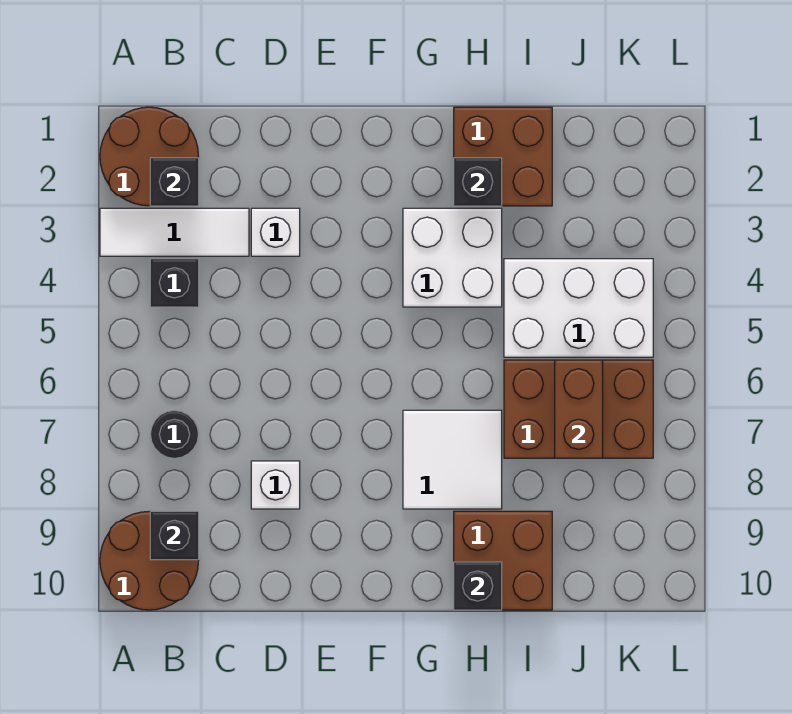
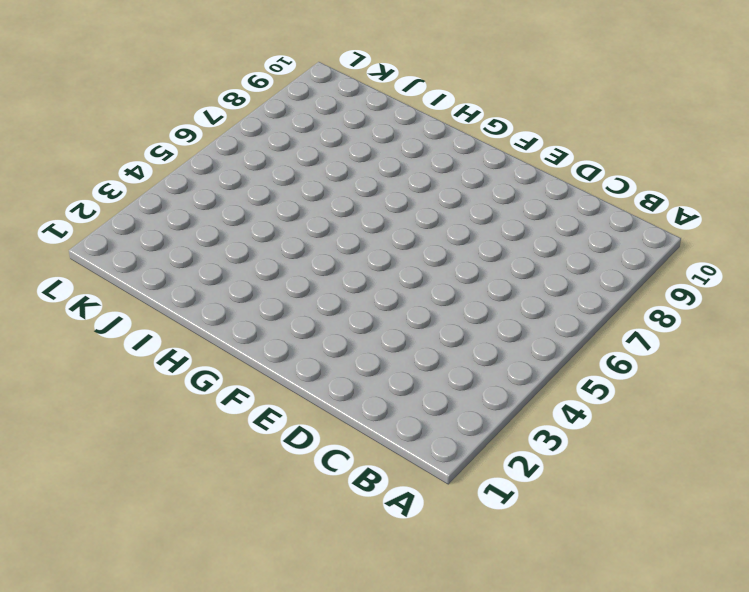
none -> brown 2x2 round brick [100,107,199,206]
none -> white 1x3 tile [100,208,249,256]
none -> brown 2x2 round brick [100,511,199,610]

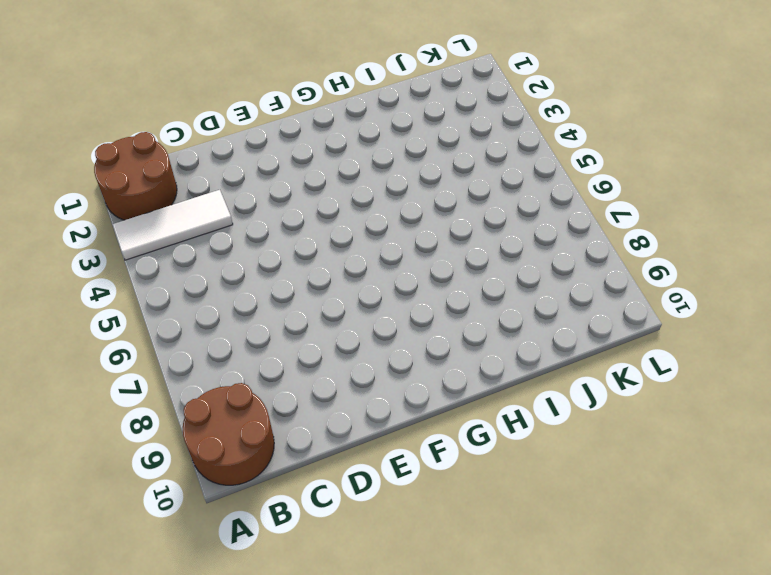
none -> black 1x1 brick [150,259,199,307]
none -> black 1x1 round brick [150,410,198,458]
none -> white 1x1 brick [251,208,300,256]

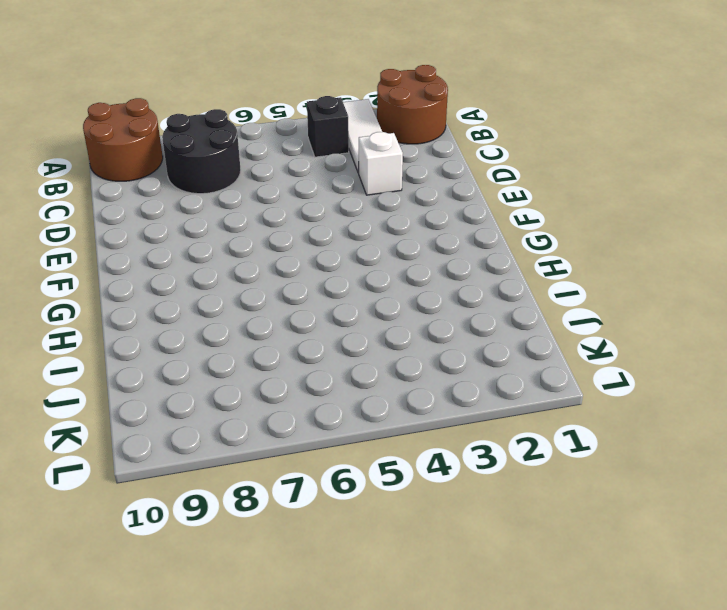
black 2x2 round brick [162,109,241,194] -> black 1x1 round brick [150,410,198,458]
none -> white 1x1 brick [251,461,300,509]
none -> white 2x2 brick [403,208,502,307]
none -> white 2x2 tile [403,410,502,509]

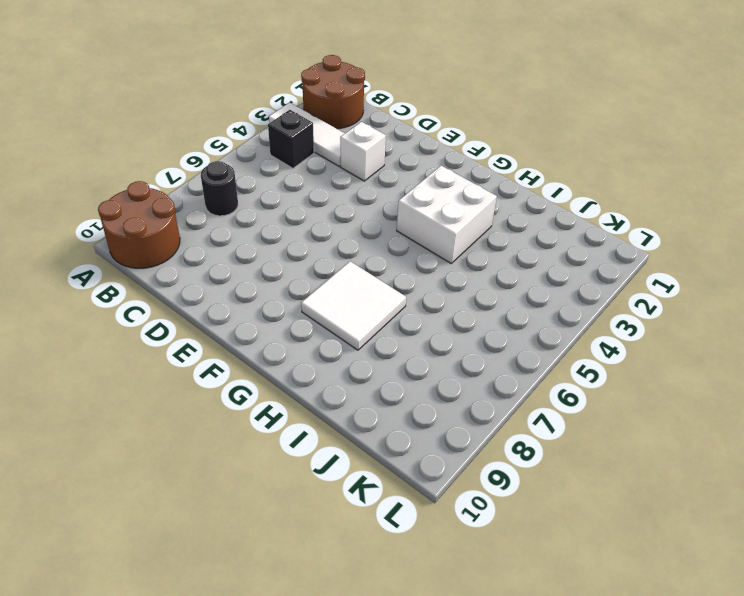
none -> white 1x1 brick [251,461,300,509]
none -> brown 2x2 brick [454,107,552,206]
none -> brown 2x2 brick [454,511,552,610]

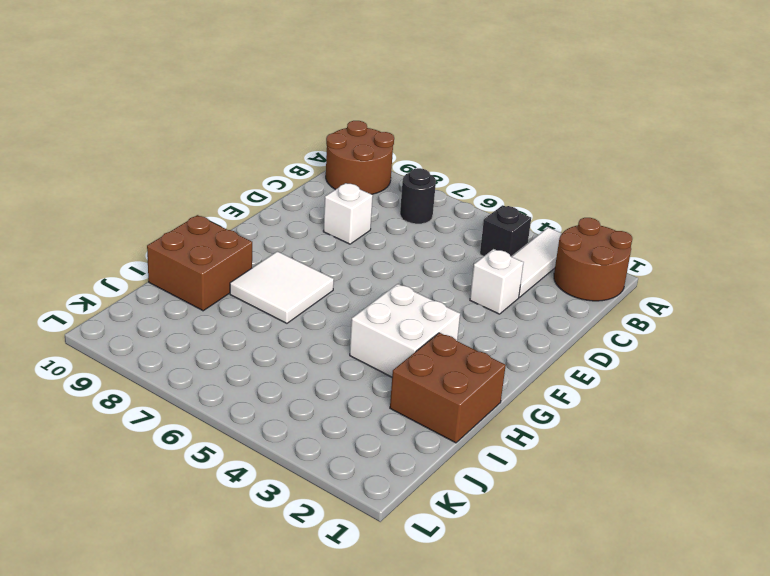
none -> white 2x3 brick [504,259,653,357]
none -> brown 2x3 brick [504,360,653,458]
none -> black 1x1 brick [150,158,199,206]

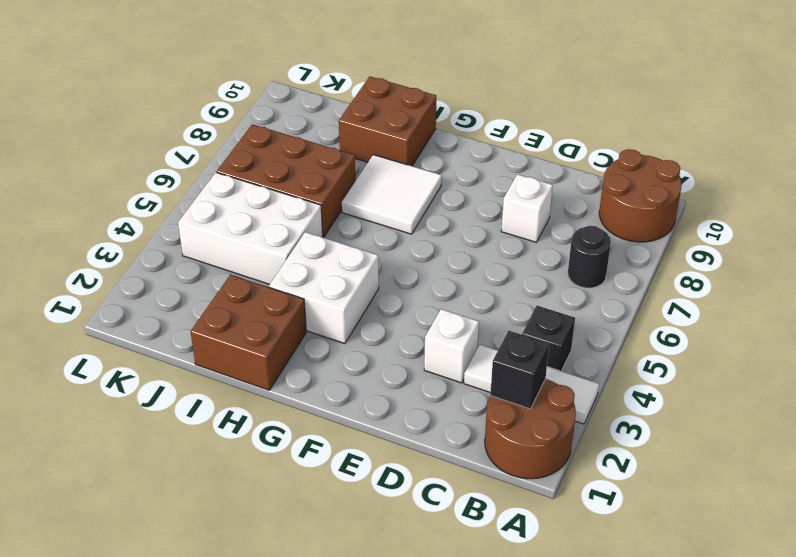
none -> black 1x1 brick [150,511,199,560]
none -> black 1x1 brick [454,158,502,206]
none -> black 1x1 brick [454,562,502,610]

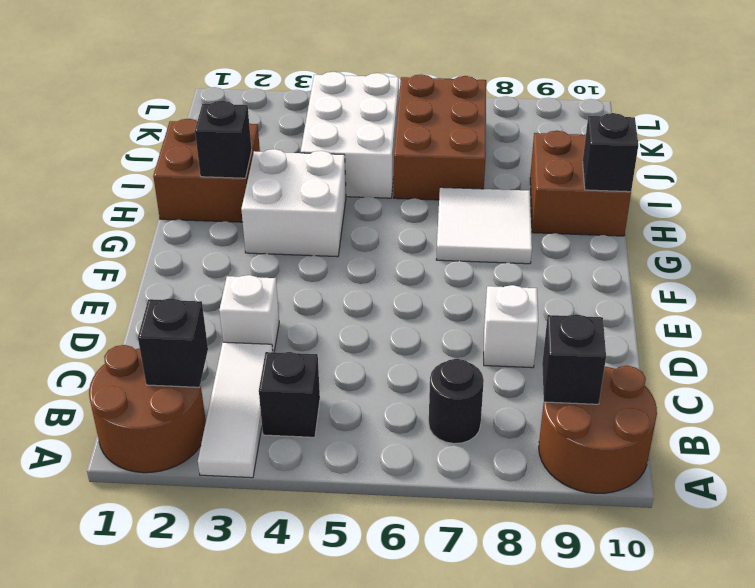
none -> brown 1x2 brick [555,360,603,458]

